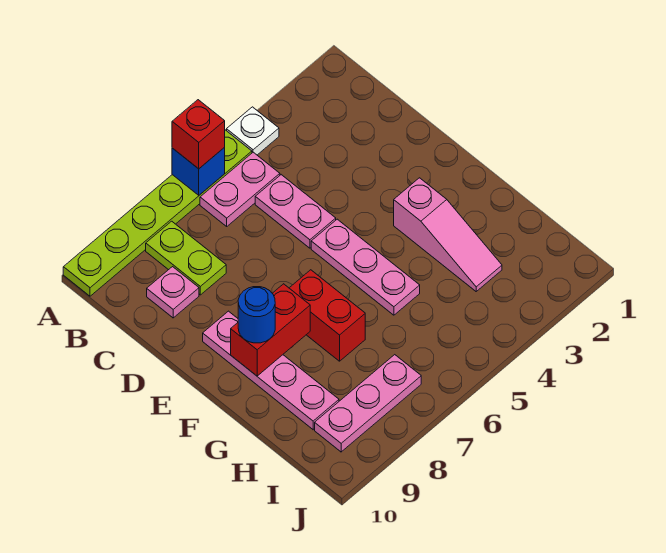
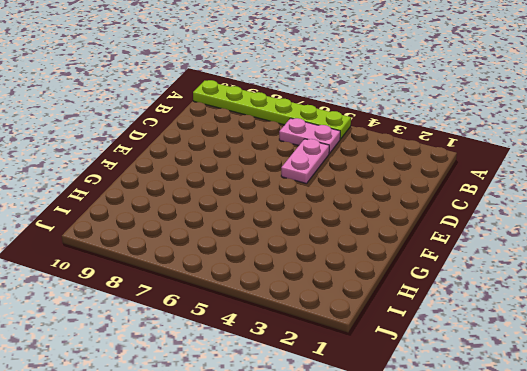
none -> white 1x1 plate [227,107,279,155]
none -> lime 1x2 plate [146,221,226,295]
none -> pink 1x1 plate [147,267,199,318]

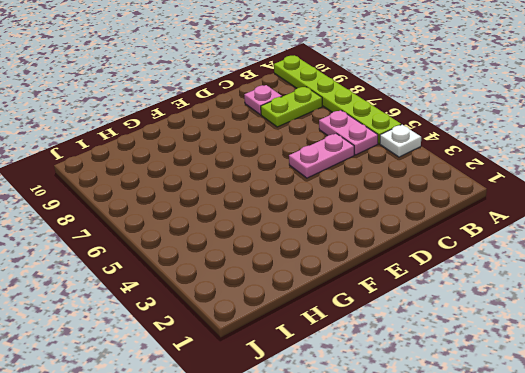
none -> pink 1x3 plate [311,219,420,315]
none -> pink 1x4 plate [203,311,339,430]
none -> pink 1x3 slope [394,178,502,291]

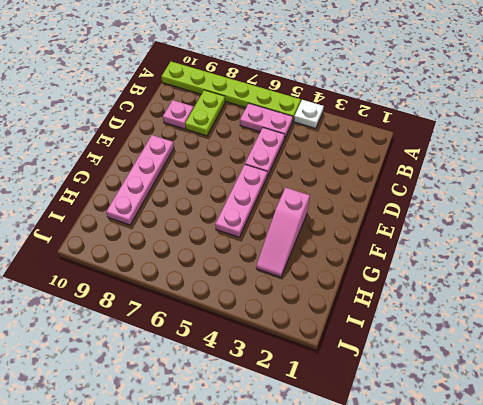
none -> red 1x2 brick [290,270,365,361]
none -> pink 1x3 plate [315,355,421,452]
none -> blue 1x1 brick [172,147,225,195]

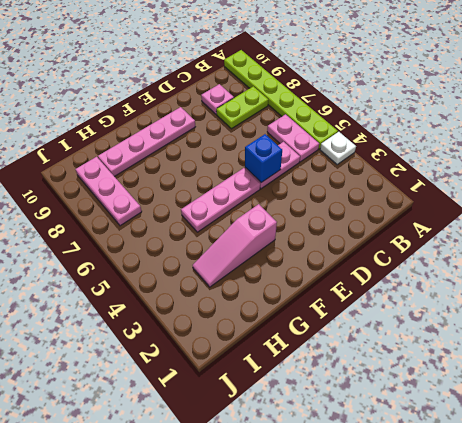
blue 1x1 brick [245,134,282,183] -> blue 1x1 brick moved to [172,147,225,195]
none -> red 1x2 brick [290,270,365,361]
none -> red 1x2 brick [231,284,310,376]
none -> red 1x1 brick [172,100,225,169]

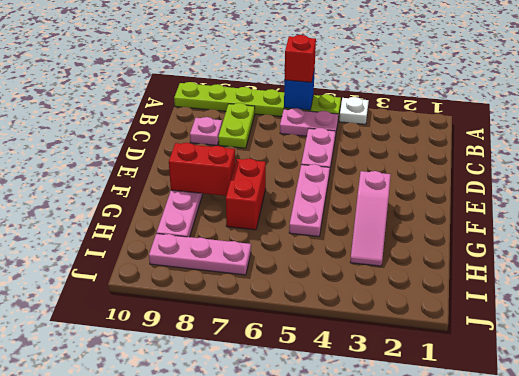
none -> blue 1x1 round brick [238,287,275,343]

